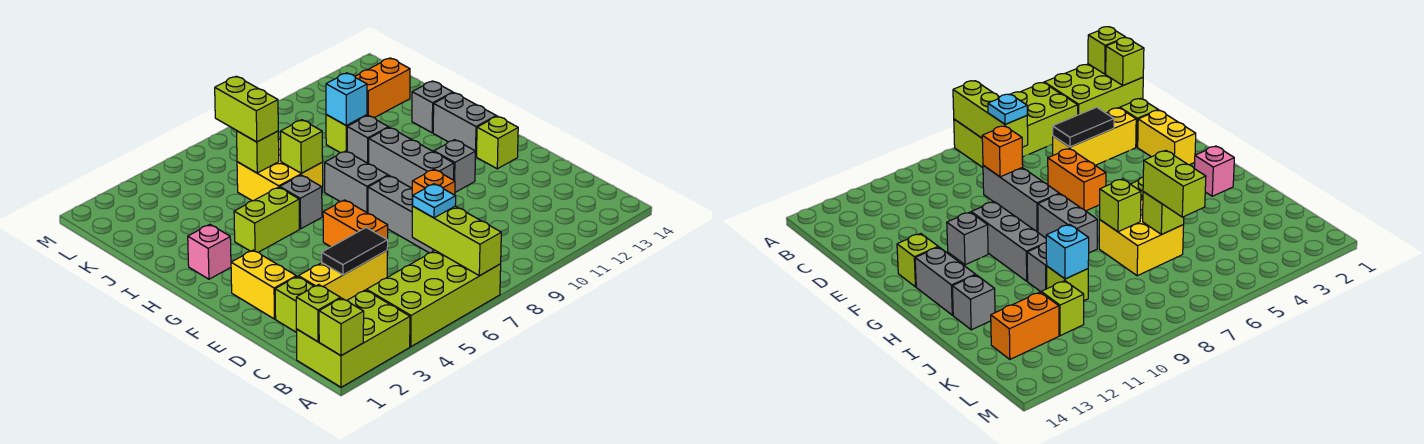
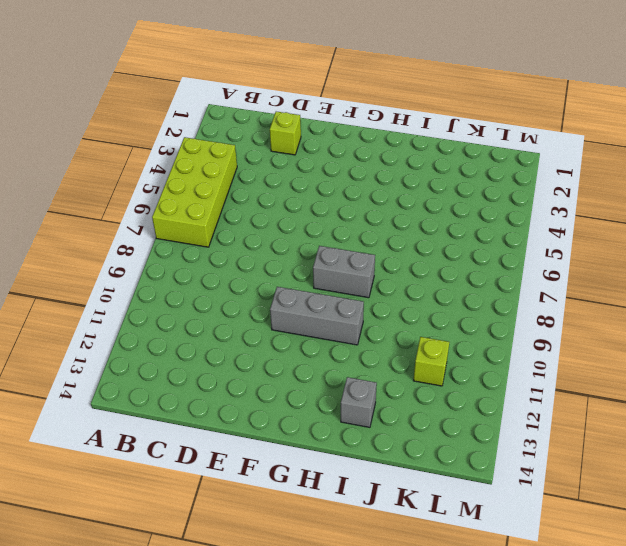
none -> lime 2x3 brick [296,290,410,387]
none -> yellow 1x3 brick [298,251,387,301]
none -> grey 1x3 brick [368,176,435,253]
none -> yellow 1x2 brick [231,250,296,319]

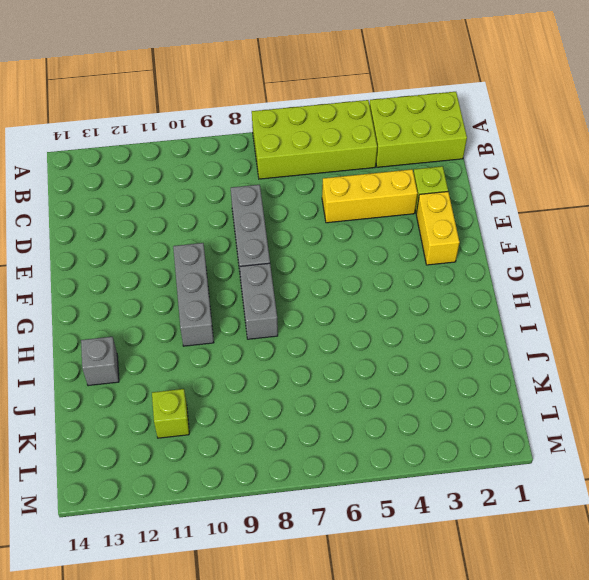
none -> orange 1x2 brick [323,200,388,255]
none -> grey 1x1 brick [434,140,476,192]
none -> lime 1x1 brick [477,116,518,169]
none -> grey 1x2 brick [433,93,496,157]

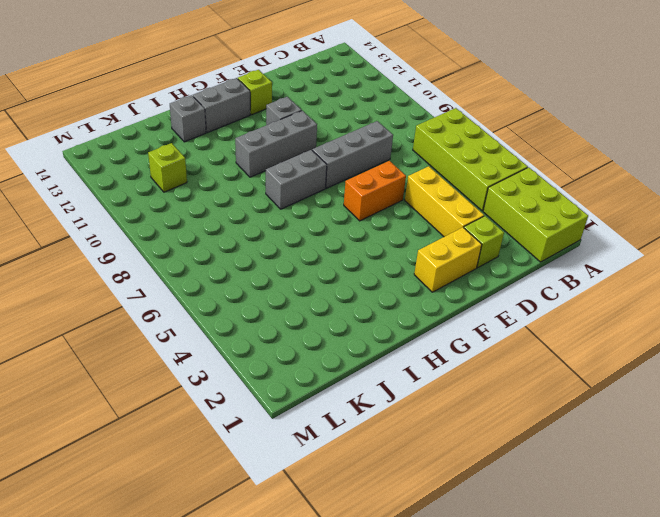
none -> pink 1x1 brick [188,224,231,279]
none -> lime 1x2 brick [234,187,299,252]
none -> grey 1x1 brick [280,175,322,229]
none -> yellow 2x2 brick [237,139,323,201]

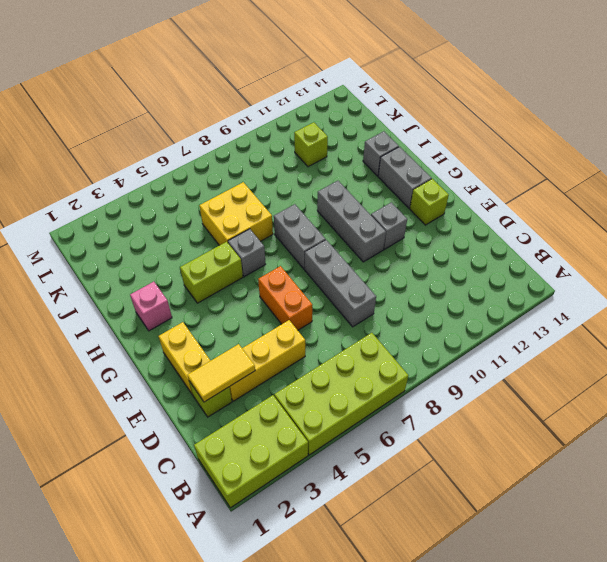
yellow 1x2 tile [188,344,255,402] -> none
none -> grey 1x1 brick [347,115,388,164]
none -> lime 1x1 brick [326,115,367,153]
none -> orange 1x2 brick [355,58,410,118]
none -> lime 1x1 brick [319,298,364,356]

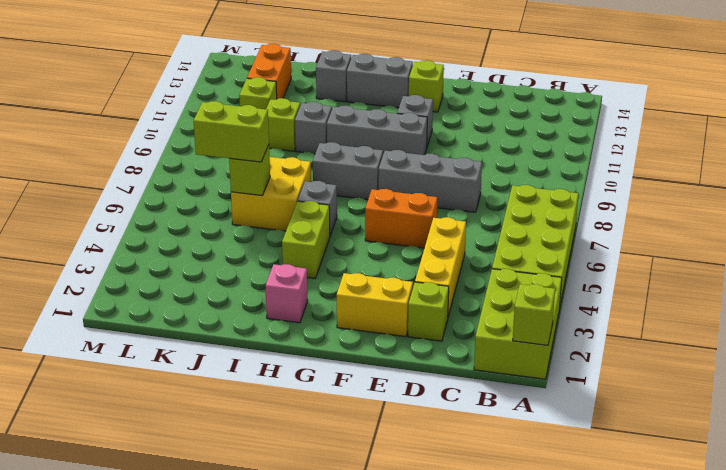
none -> lime 1x3 brick [412,206,501,276]
none -> lime 1x1 brick [296,284,340,342]
none -> black 1x2 tile [322,228,388,275]
none -> orange 1x1 brick [412,169,455,204]

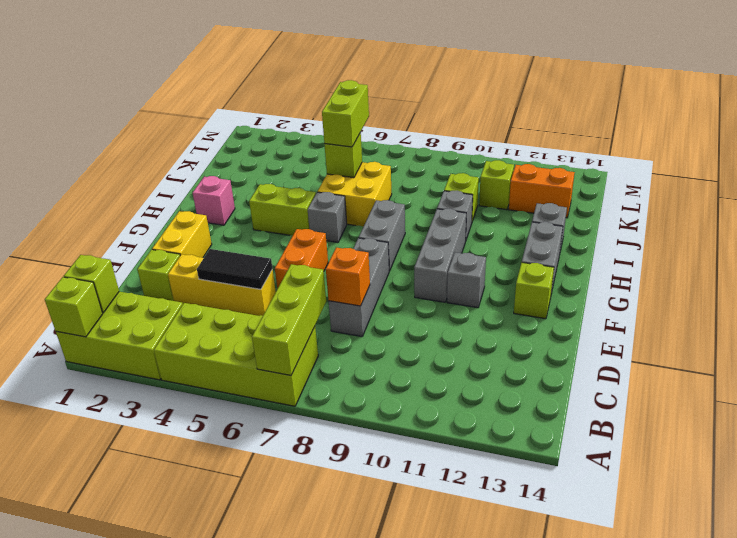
none -> lime 1x1 brick [280,120,323,173]
none -> cyan 1x1 brick [326,73,367,125]
none -> cyan 1x1 plate [412,184,456,218]

